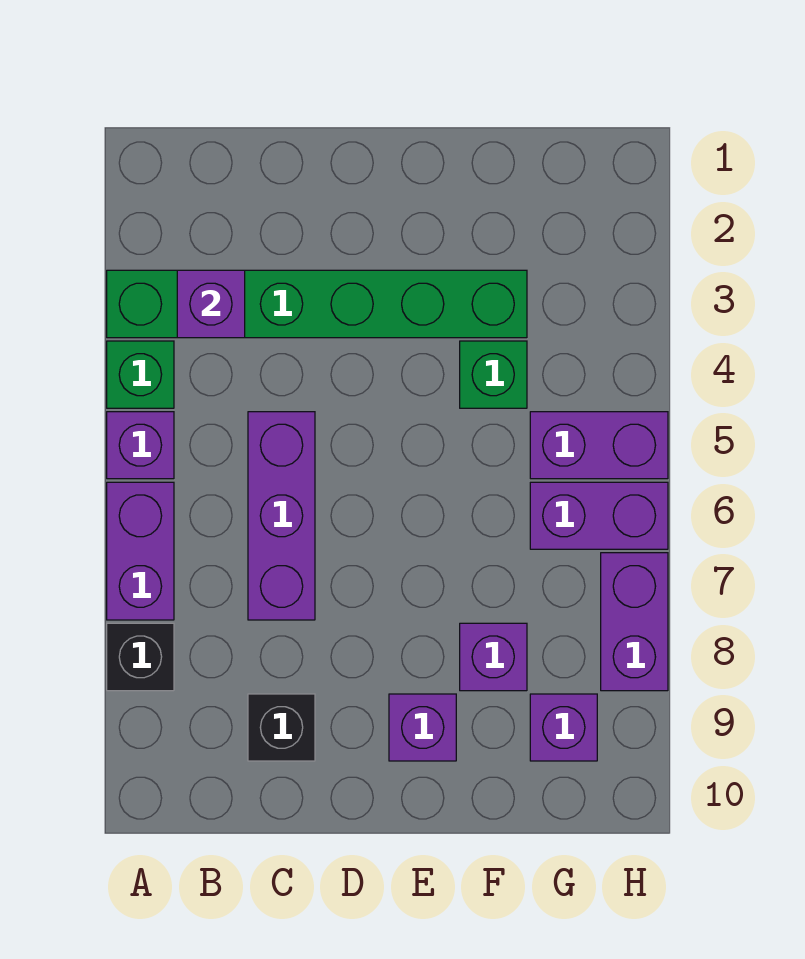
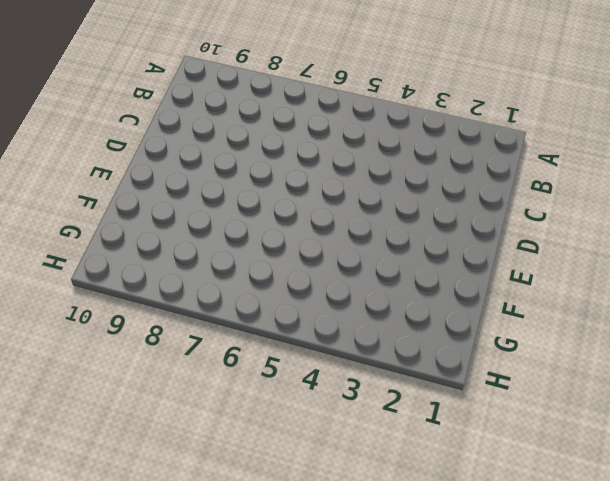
none -> green 1x6 brick [107,270,527,338]
none -> green 1x1 brick [107,341,174,408]
none -> purple 1x1 brick [107,412,174,479]

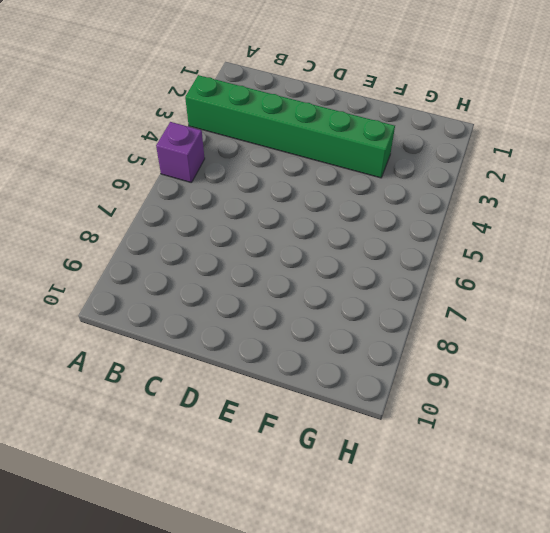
none -> green 1x1 brick [107,341,174,408]
none -> purple 1x2 brick [107,482,174,620]
none -> black 1x1 brick [107,623,174,691]

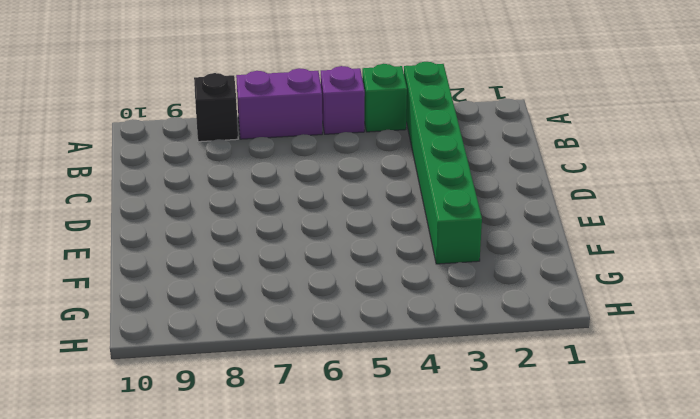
none -> purple 1x3 brick [248,412,315,620]
none -> black 1x1 brick [248,694,315,761]
none -> purple 1x1 brick [389,694,456,761]

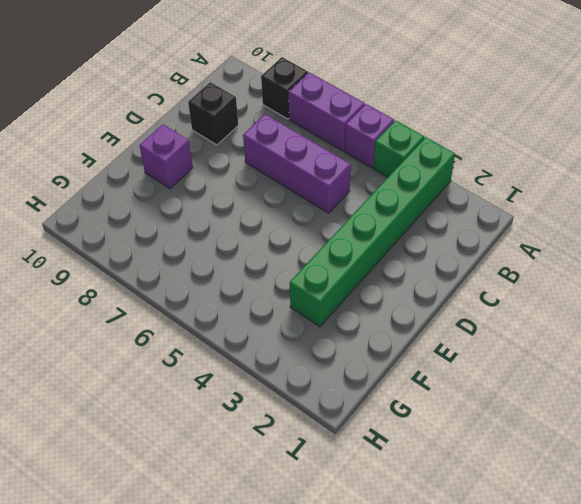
none -> green 1x1 brick [460,341,527,408]
none -> purple 1x1 brick [460,623,527,691]
none -> purple 1x2 brick [530,412,668,479]

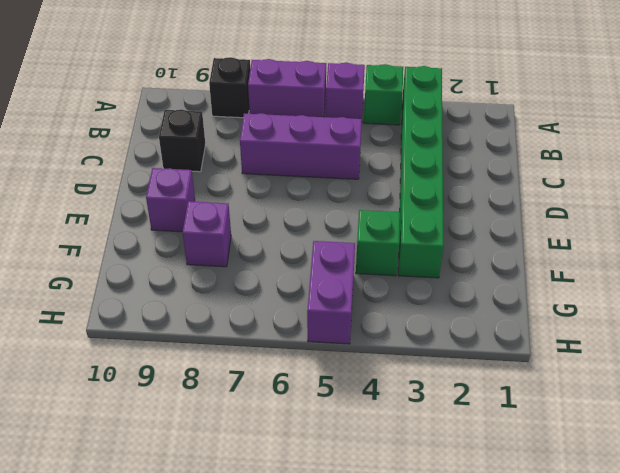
none -> purple 1x2 brick [530,482,668,549]
none -> purple 1x1 brick [530,694,597,761]
none -> purple 1x2 brick [601,553,668,691]

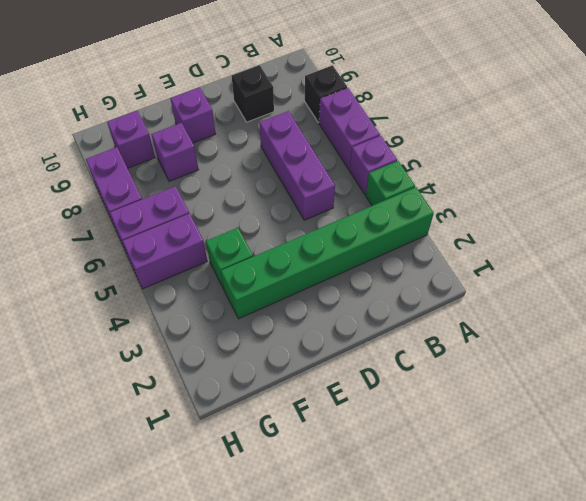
none -> purple 1x1 brick [177,270,245,338]

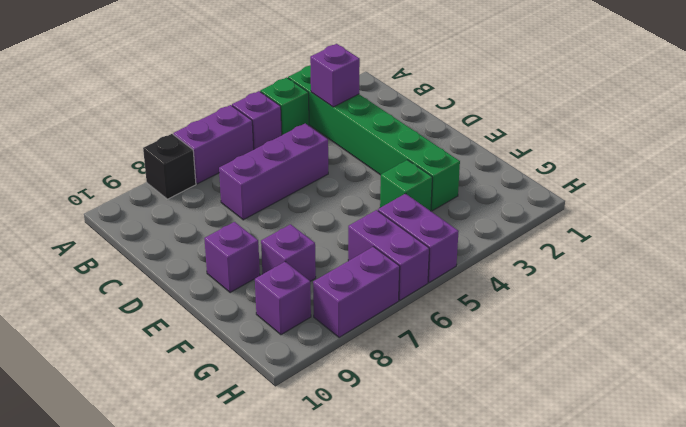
none -> black 1x1 brick [248,694,315,761]

